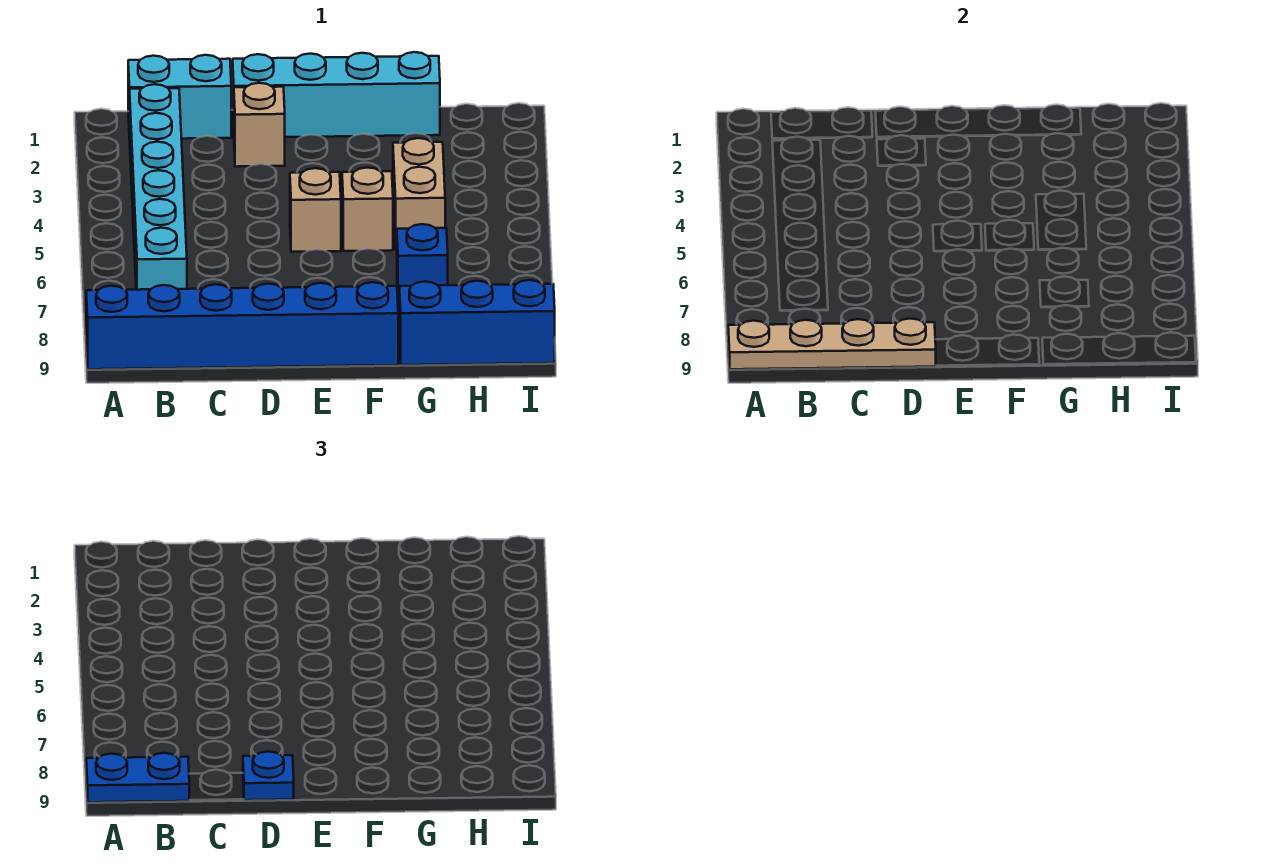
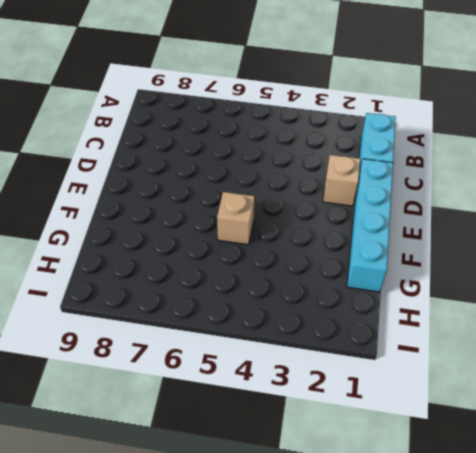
none -> blue 1x6 brick [86,282,398,369]
none -> cyan 1x6 brick [130,84,187,290]
none -> tan 1x1 brick [290,168,341,252]

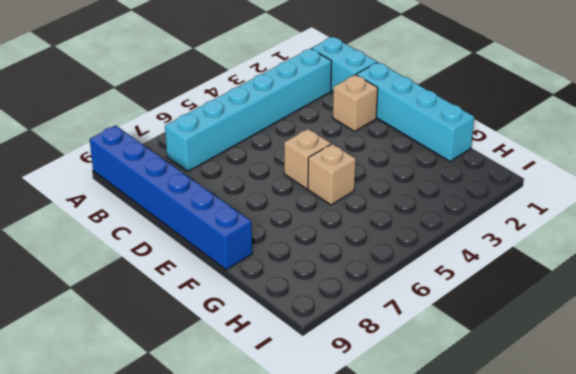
none -> tan 1x2 brick [393,138,445,250]
none -> blue 1x1 brick [397,224,448,308]
none -> blue 1x3 brick [399,280,555,365]

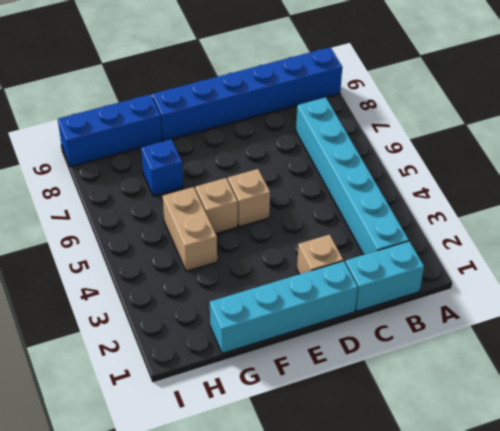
none -> tan 1x4 plate [728,319,936,369]
none -> blue 1x2 plate [86,753,189,802]
none -> blue 1x1 plate [243,752,294,800]

